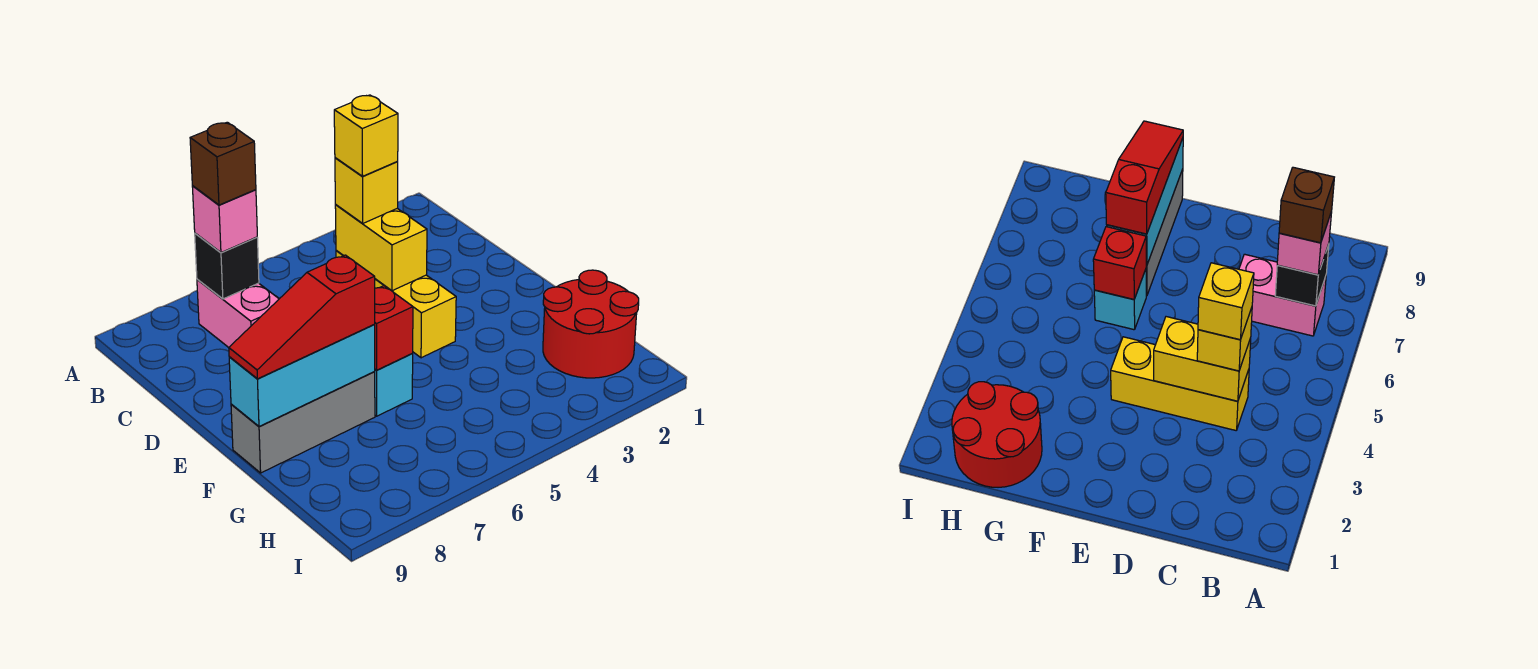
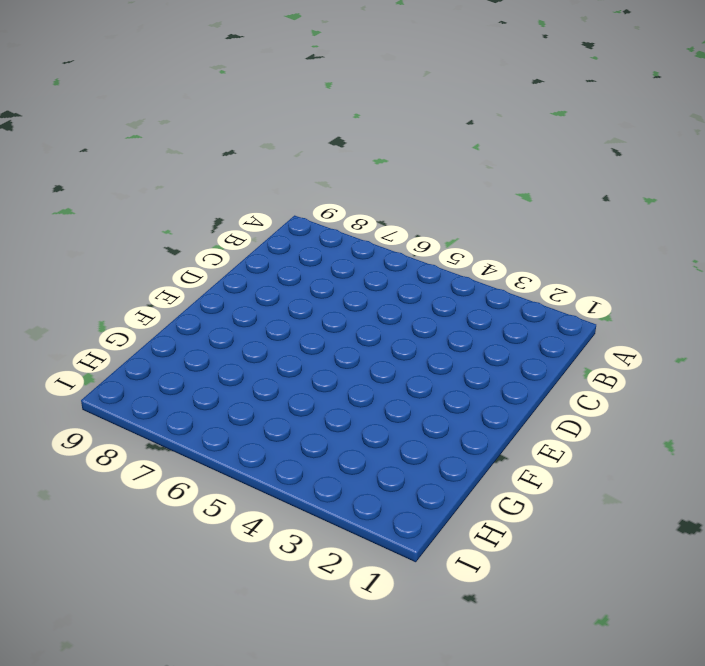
none -> pink 1x2 brick [197,279,279,347]
none -> yellow 1x3 brick [336,250,456,358]
none -> cyan 1x1 brick [374,353,413,416]

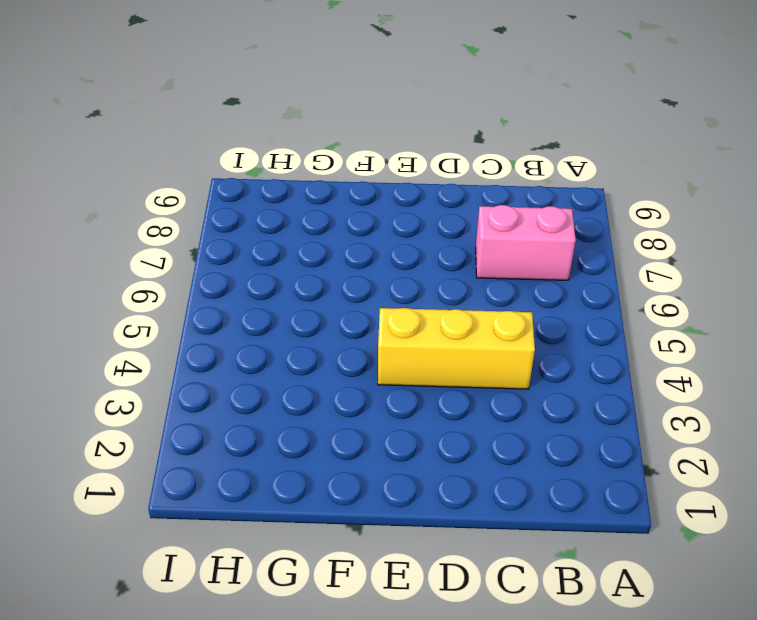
none -> cyan 1x1 brick [374,353,413,416]
none -> grey 1x3 brick [231,372,375,473]
none -> red 2x2 round brick [543,270,639,378]

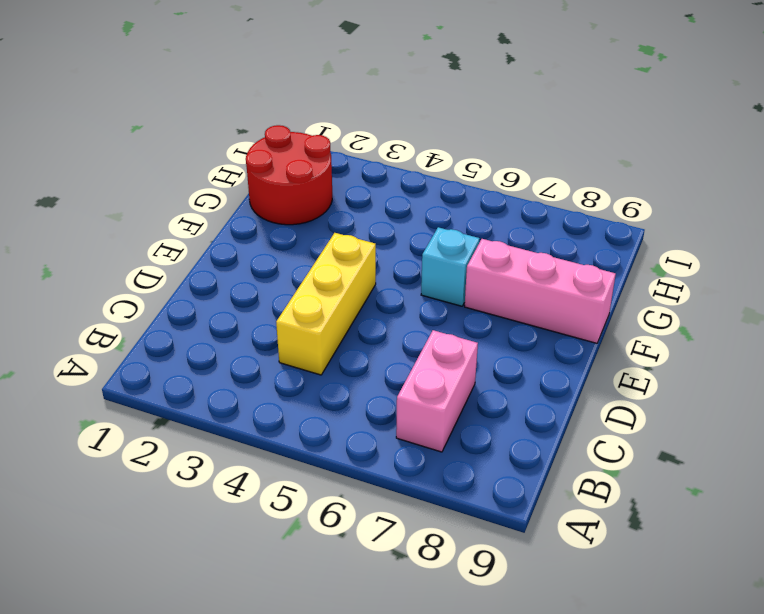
pink 1x3 brick [465,239,616,343] -> grey 1x3 brick [231,372,375,473]
none -> black 1x1 brick [195,233,259,299]
none -> yellow 1x2 brick [335,205,427,291]
none -> red 1x1 brick [374,286,413,370]

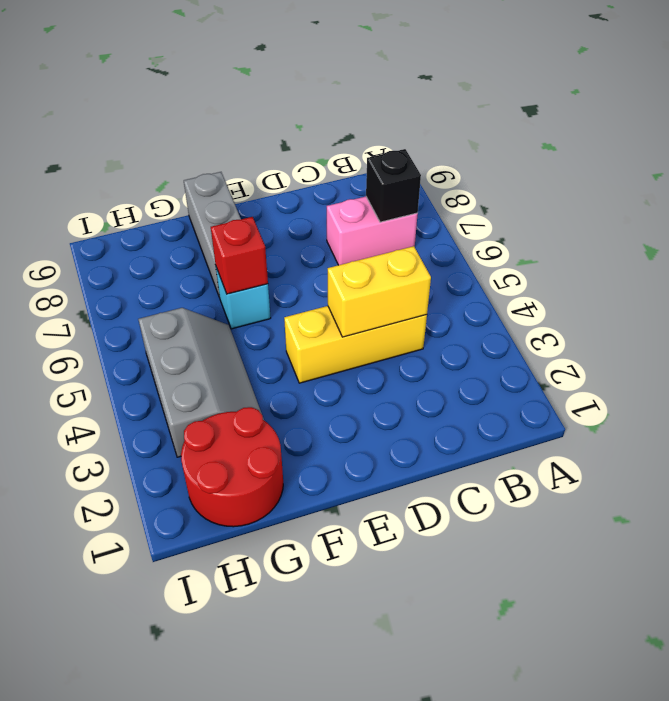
grey 2x3 slope [138,308,264,457] -> none
none -> cyan 1x3 brick [229,325,375,426]
none -> pink 1x1 brick [192,186,257,252]
none -> yellow 1x1 brick [335,158,398,224]

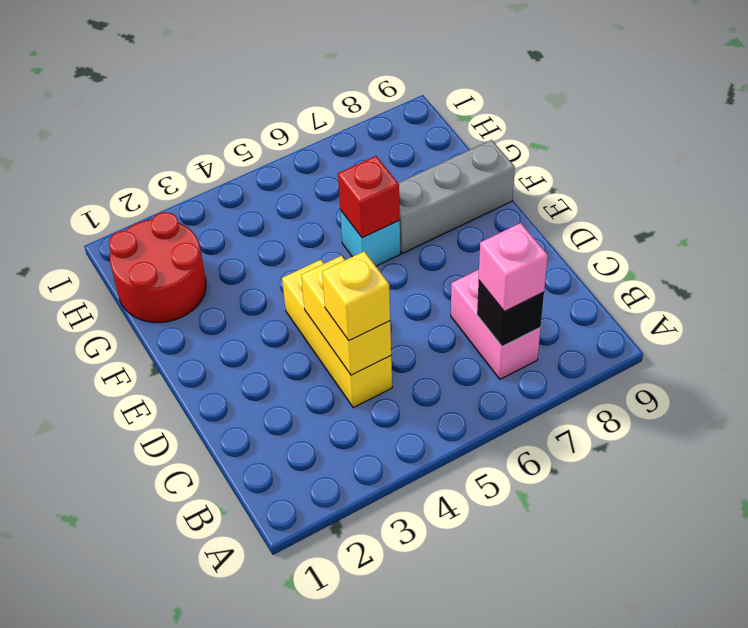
none -> cyan 1x3 brick [229,325,375,426]
none -> red 1x3 slope [229,255,375,379]
none -> brown 1x1 brick [190,122,256,205]

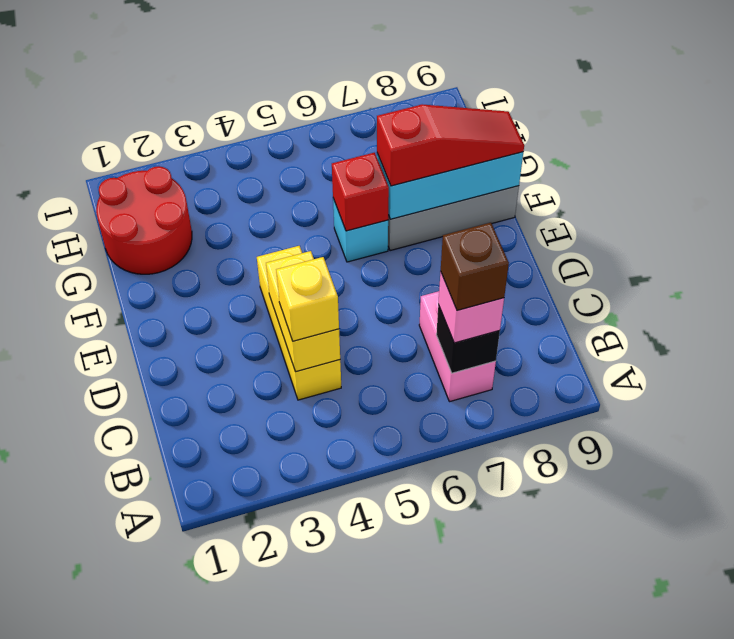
none -> yellow 1x1 brick [334,95,398,176]

